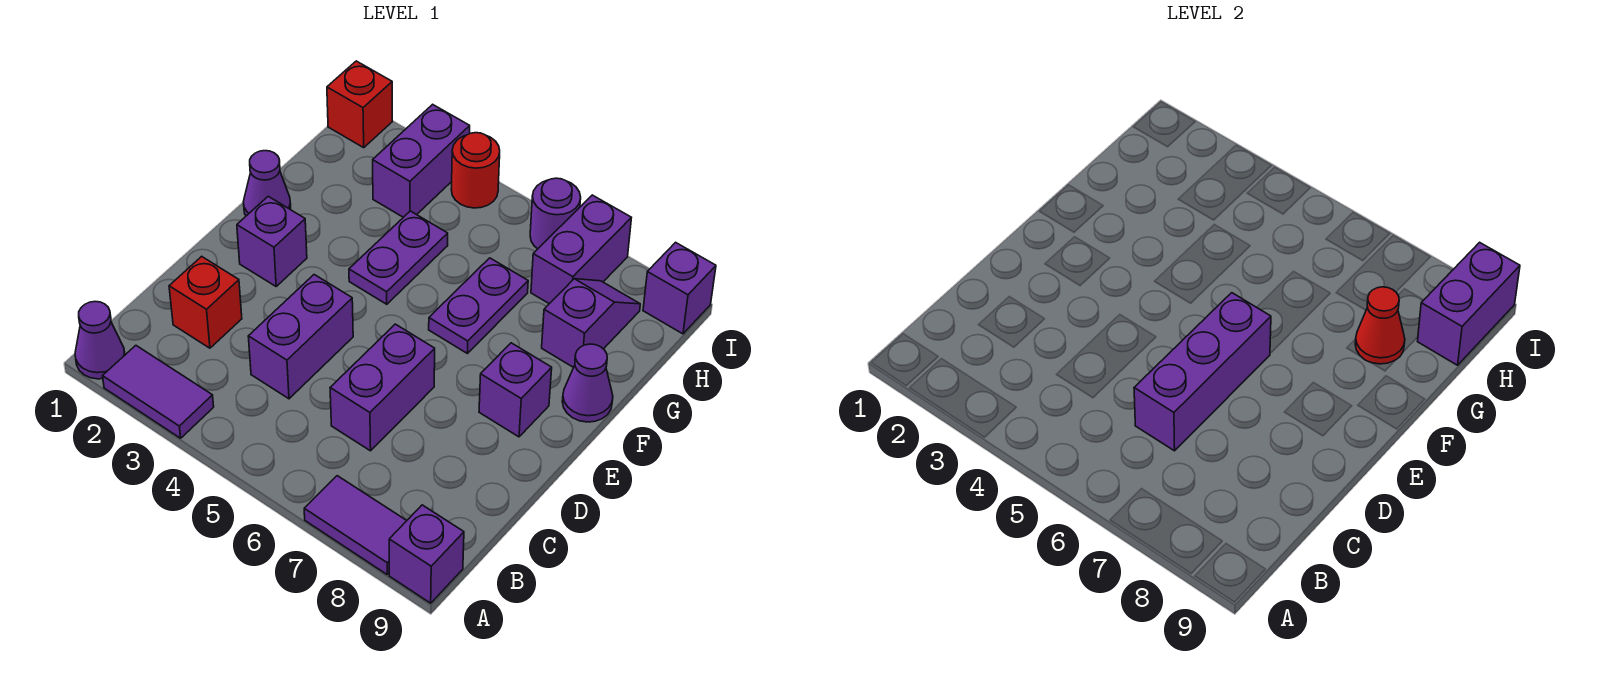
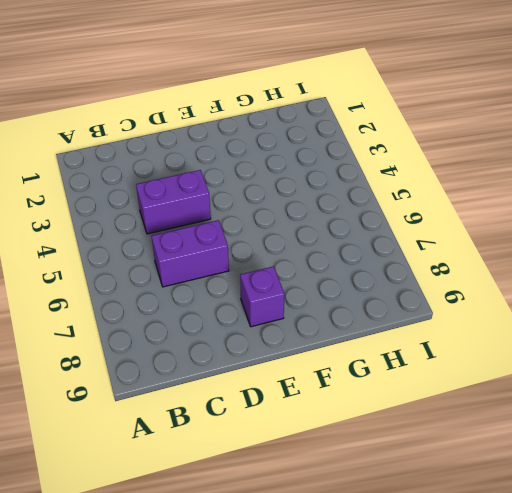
none -> purple 1x1 cone [75,302,125,379]
none -> purple 1x2 tile [103,346,214,438]
none -> purple 1x2 tile [304,476,407,574]

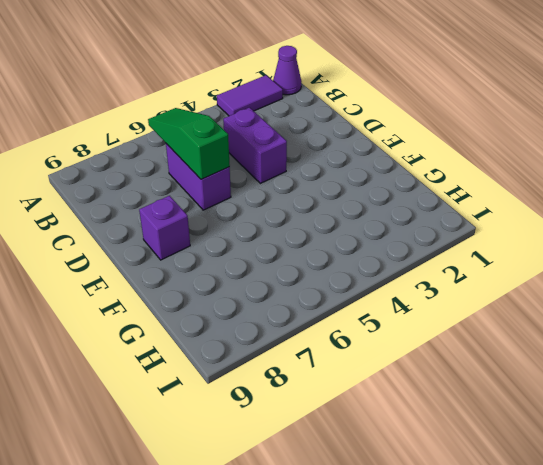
green 1x3 slope [148,108,230,179] -> purple 1x3 brick [1134,293,1271,451]
none -> purple 1x2 tile [304,476,407,574]
none -> purple 1x1 brick [389,505,464,603]
none -> red 1x1 brick [169,256,242,348]

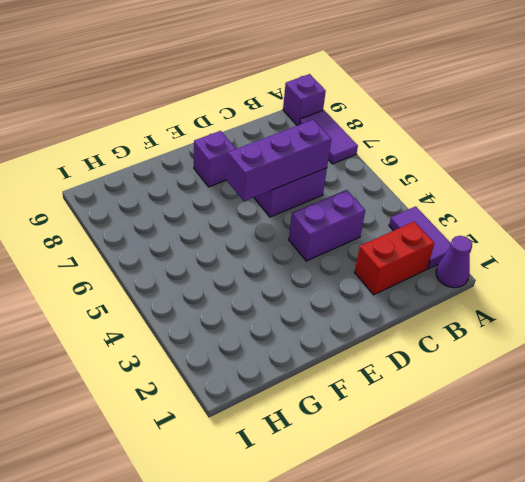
red 1x2 brick [355,222,434,295] -> red 1x1 brick [169,256,242,348]
none -> purple 1x1 brick [237,196,307,286]
none -> purple 1x1 cone [244,151,291,216]
none -> purple 1x2 plate [349,211,448,304]

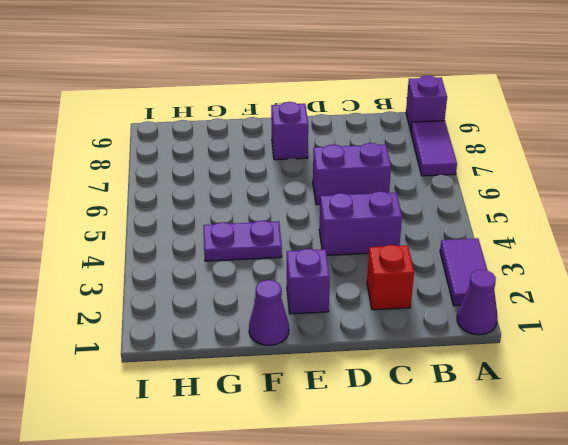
none -> purple 1x2 plate [429,258,528,353]
none -> purple 1x1 cone [562,344,613,422]
none -> purple 1x2 slope [542,279,640,368]

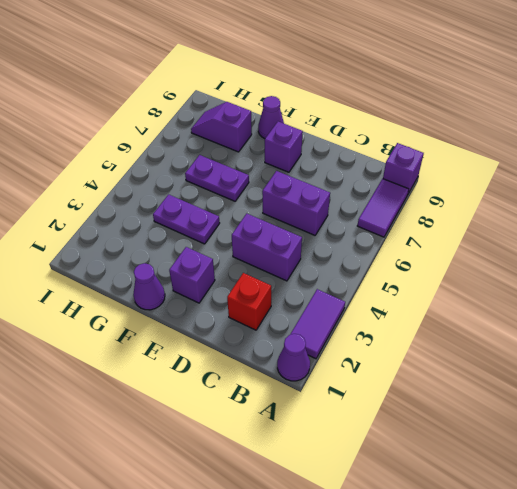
none -> purple 1x2 brick [373,104,470,217]
none -> purple 1x2 brick [531,195,631,304]
none -> red 1x1 brick [327,61,392,148]

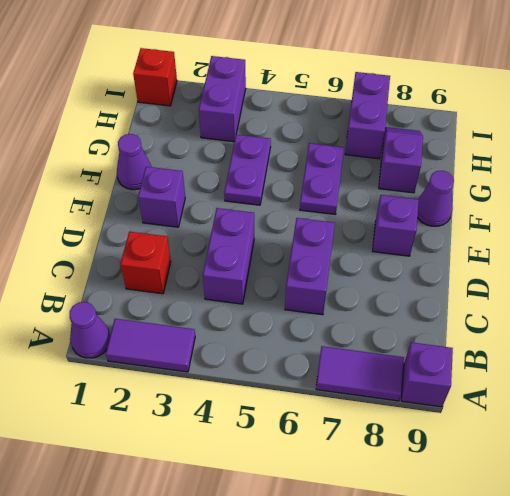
none -> red 1x1 round brick [451,133,500,208]
none -> purple 1x1 round brick [530,178,581,249]
none -> purple 1x1 brick [643,242,716,334]

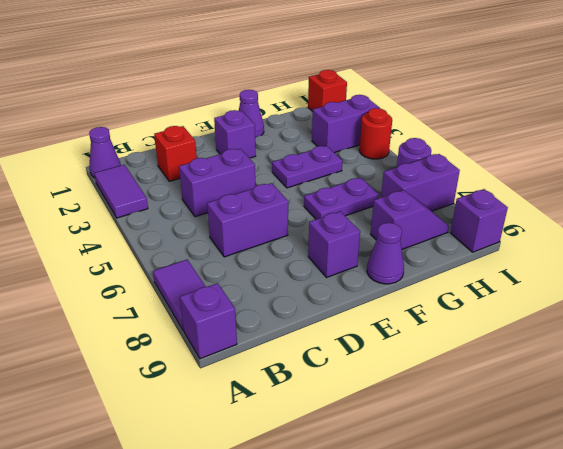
none -> purple 1x3 brick [1134,293,1271,451]
none -> red 1x1 cone [1355,287,1405,364]
none -> purple 1x2 brick [1418,242,1520,365]

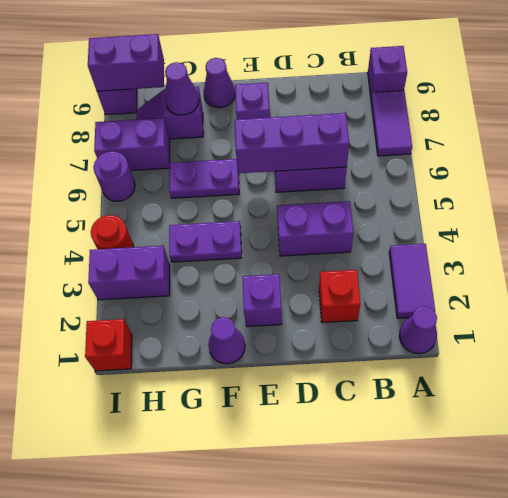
purple 1x1 cone [165,62,199,115] -> red 1x1 cone [1355,287,1405,364]

